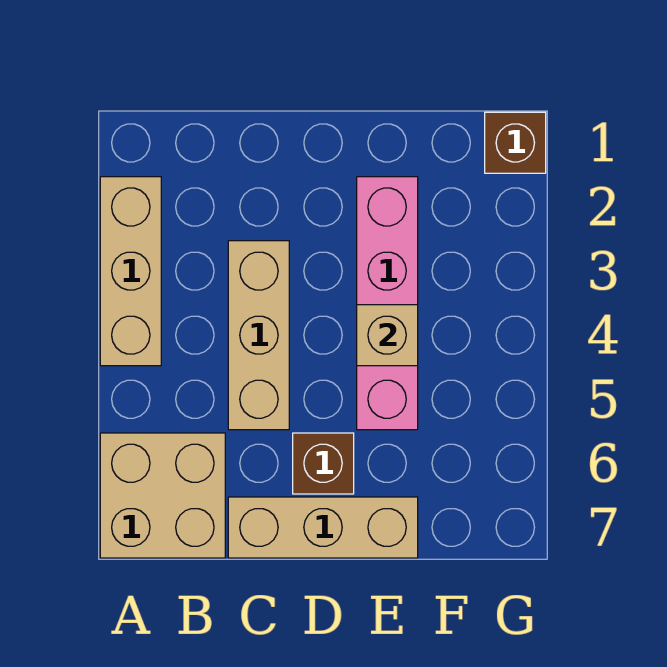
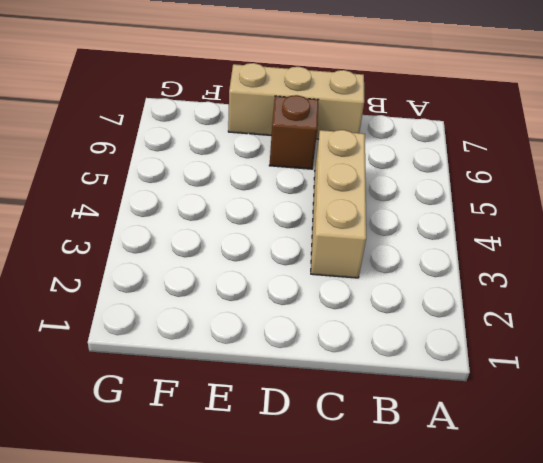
none -> tan 1x3 brick [100,177,161,366]
none -> tan 2x2 brick [100,433,225,558]

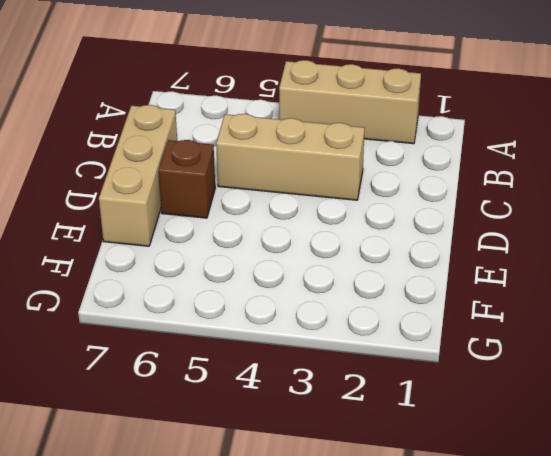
none -> tan 2x2 brick [100,433,225,558]
none -> pink 1x4 brick [357,177,418,430]

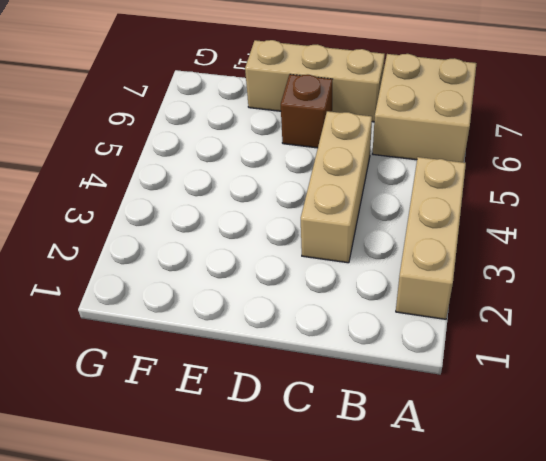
none -> pink 1x4 brick [357,177,418,430]
none -> brown 1x1 brick [485,112,546,173]

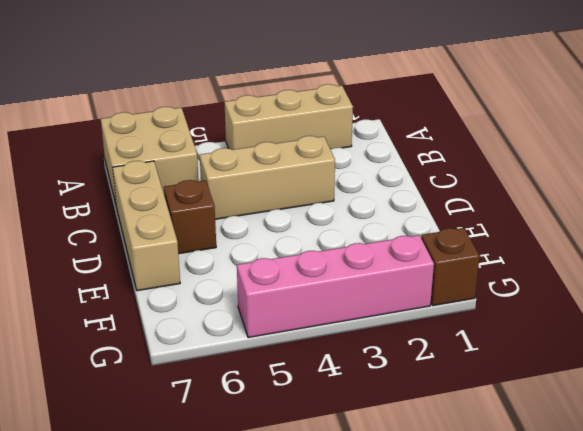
pink 1x4 brick [237,235,434,338] -> pink 1x4 brick moved to [357,177,418,430]
none -> tan 1x1 brick [357,305,418,366]

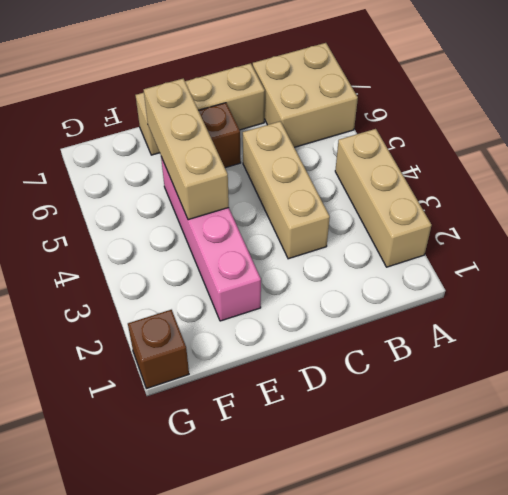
tan 1x3 brick [144,78,229,220] -> tan 1x1 brick [357,305,418,366]

